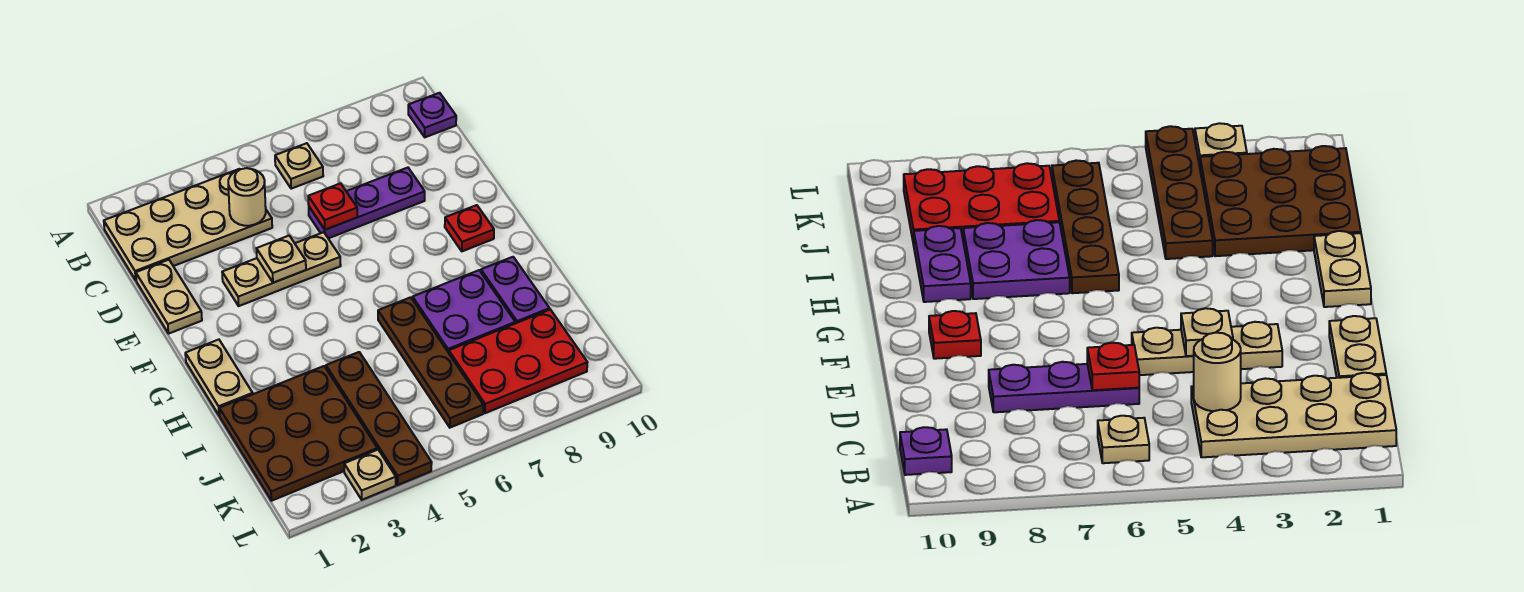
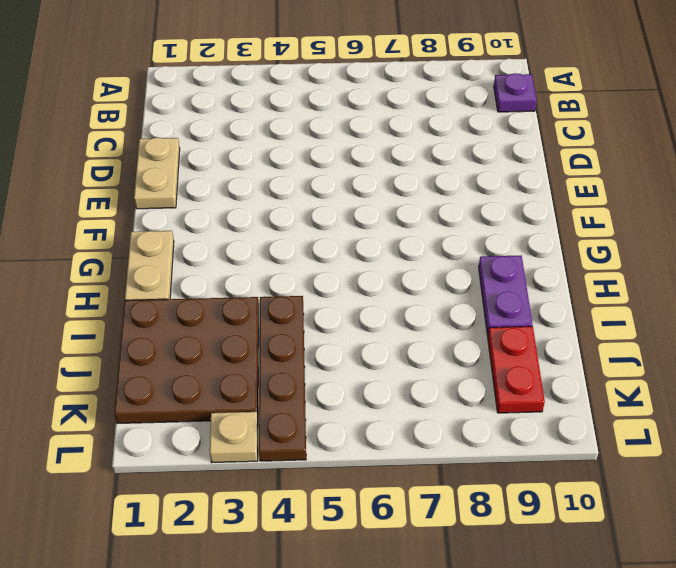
red 1x2 plate [488,326,545,413] -> red 2x3 plate [449,310,587,413]
none -> tan 2x4 plate [104,169,272,280]
none -> tan 1x1 plate [275,143,323,189]
none -> purple 1x3 plate [309,168,425,238]

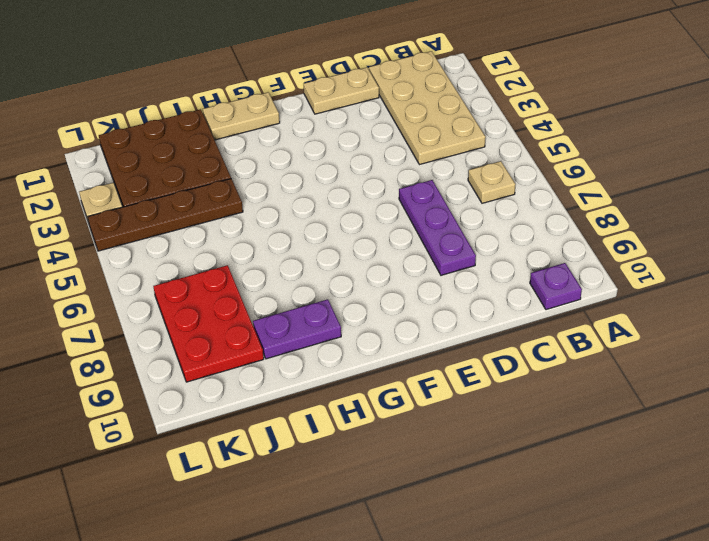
none -> tan 1x3 plate [222,232,341,306]
none -> red 1x1 plate [445,205,494,251]
none -> brown 1x4 plate [378,297,483,428]

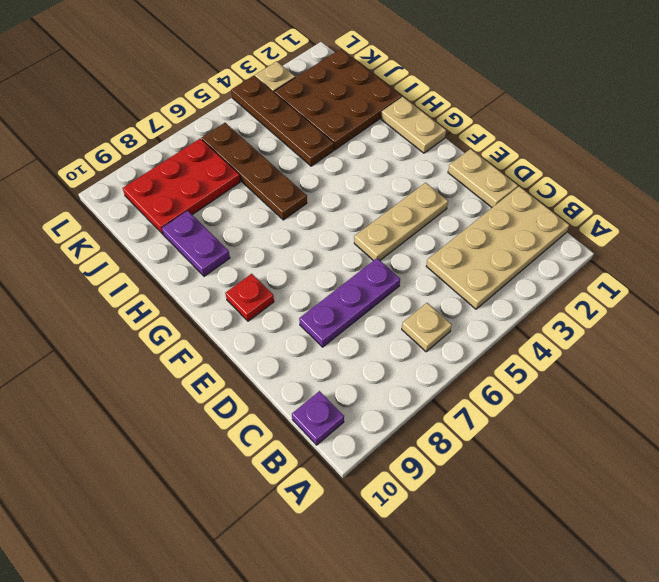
none -> purple 2x2 plate [413,270,515,353]
none -> tan 1x1 round brick [228,168,266,226]
none -> red 1x1 plate [308,183,357,230]

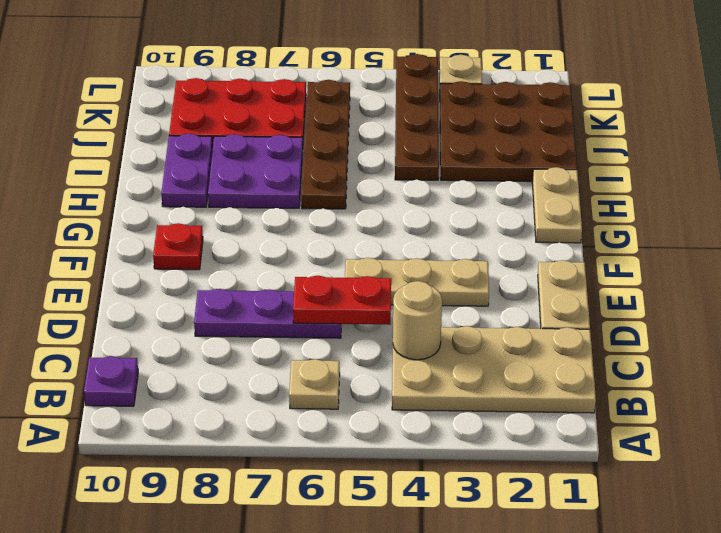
red 1x2 plate [293,276,391,325] -> red 1x1 plate [308,183,357,230]
none -> tan 1x1 plate [256,236,306,283]

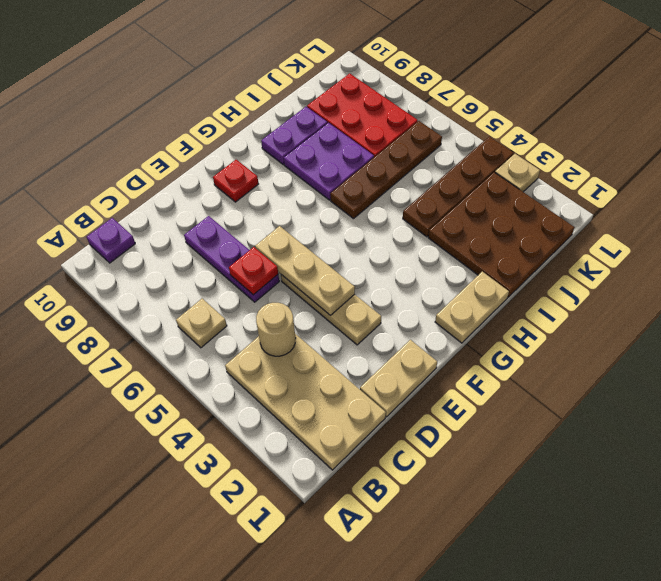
tan 1x3 plate [255,226,355,315] -> tan 1x1 plate [256,236,306,283]

